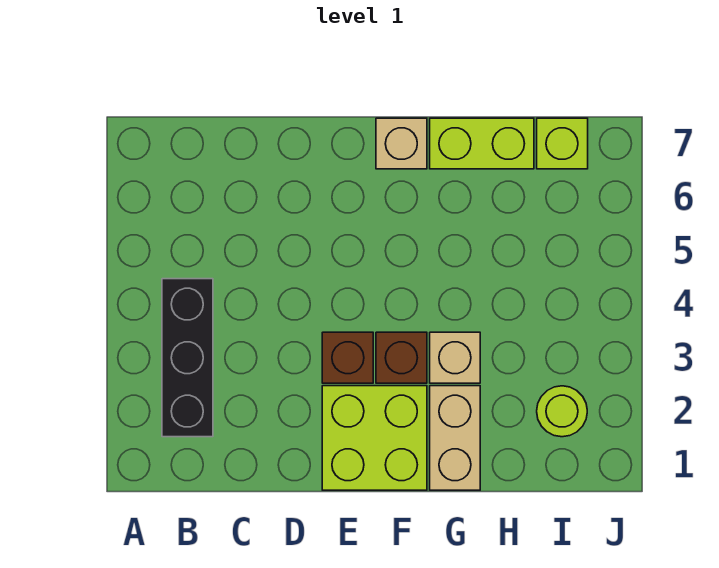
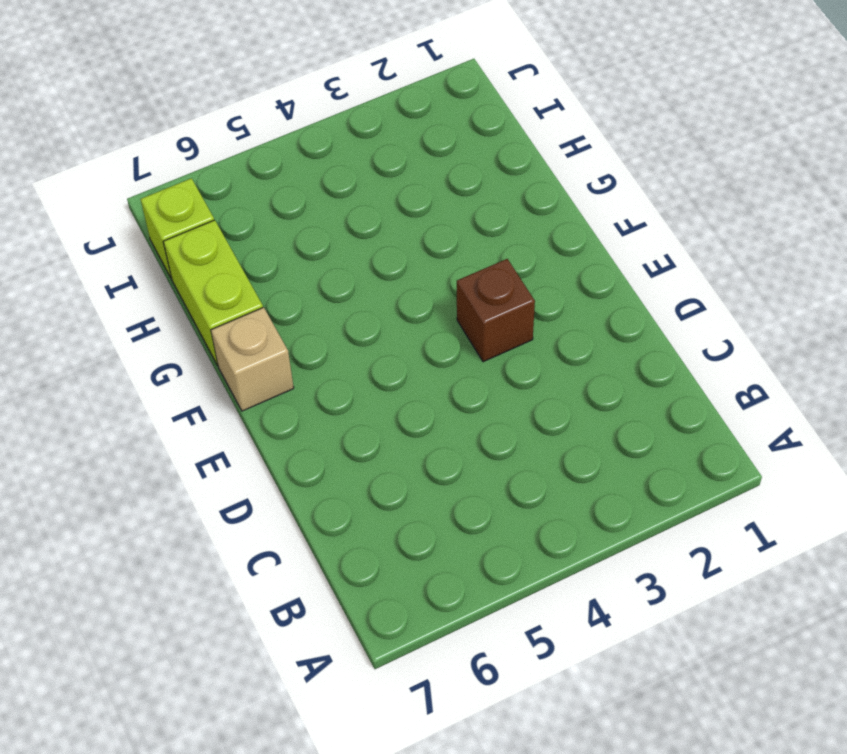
none -> black 1x3 brick [162,279,213,437]
none -> lime 2x2 brick [322,386,427,490]

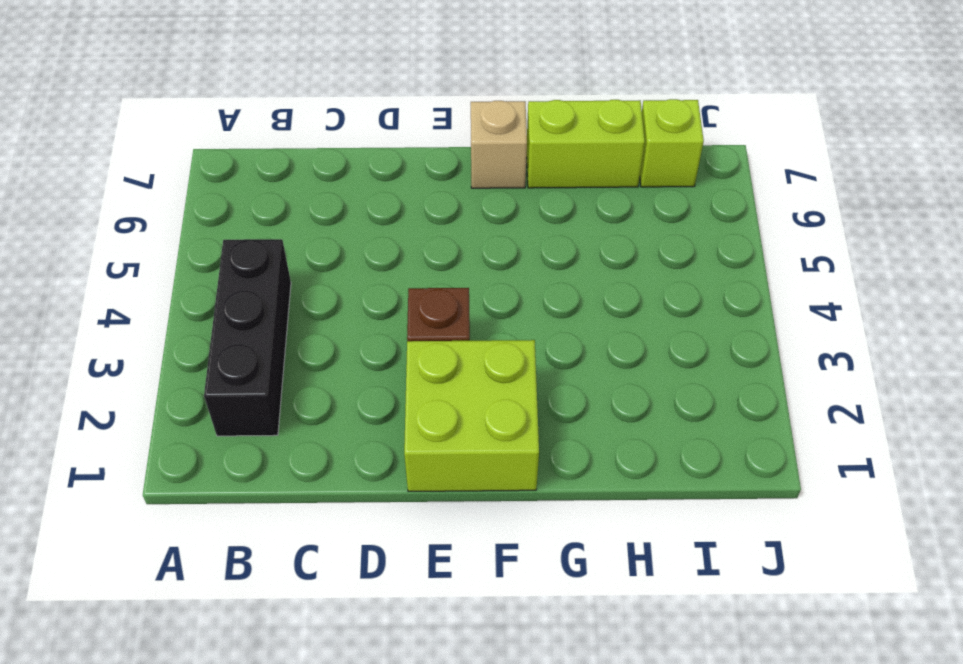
none -> brown 1x1 brick [376,332,427,383]
none -> tan 1x2 brick [430,386,480,490]

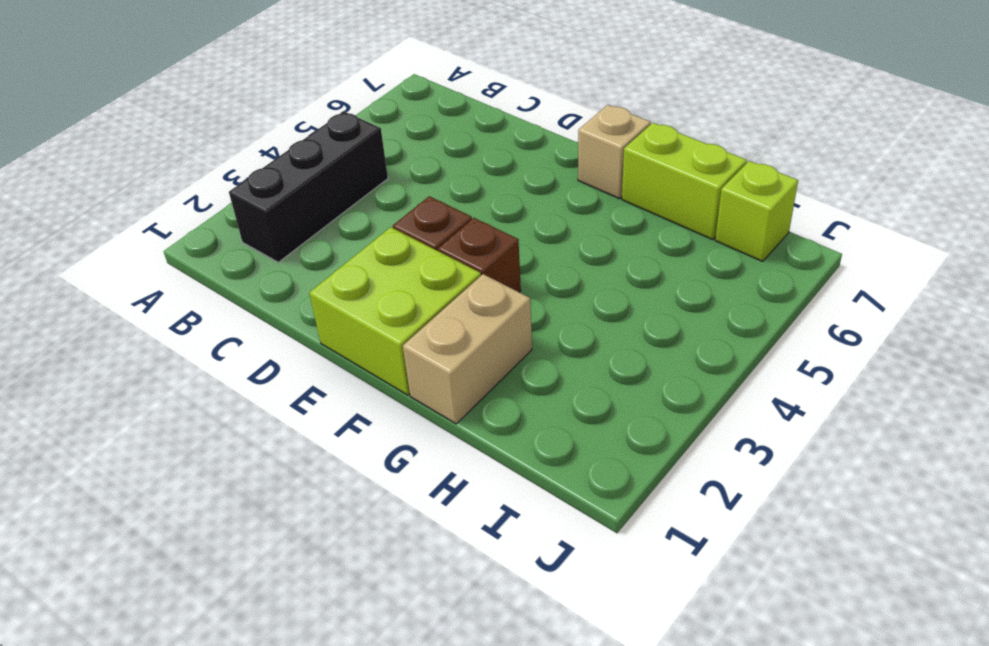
none -> tan 1x1 brick [430,332,480,383]
none -> lime 1x1 round brick [537,386,587,437]

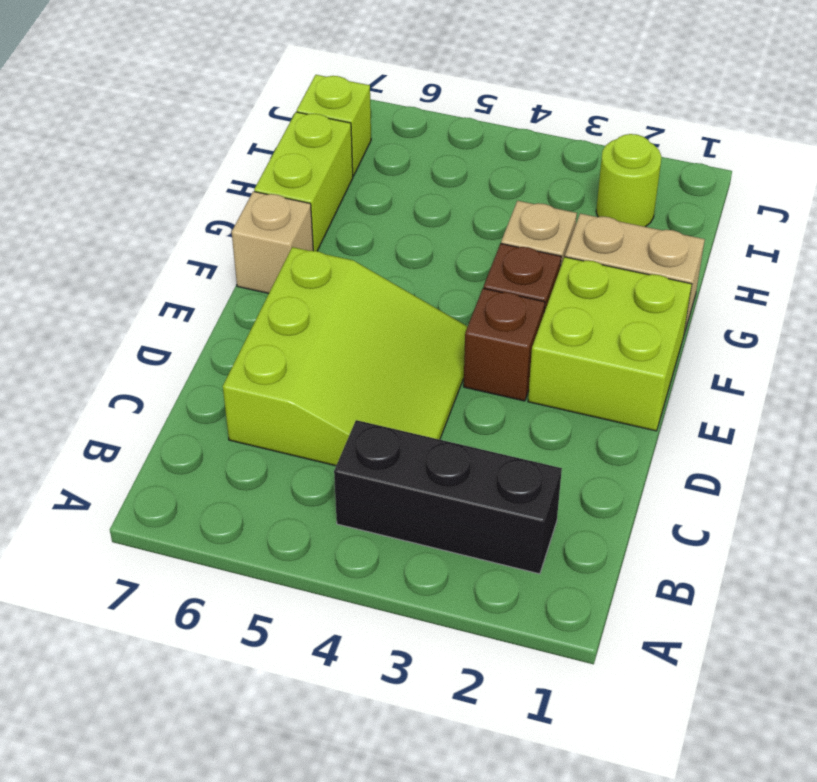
lime 3x3 slope [223,247,468,466] -> none

